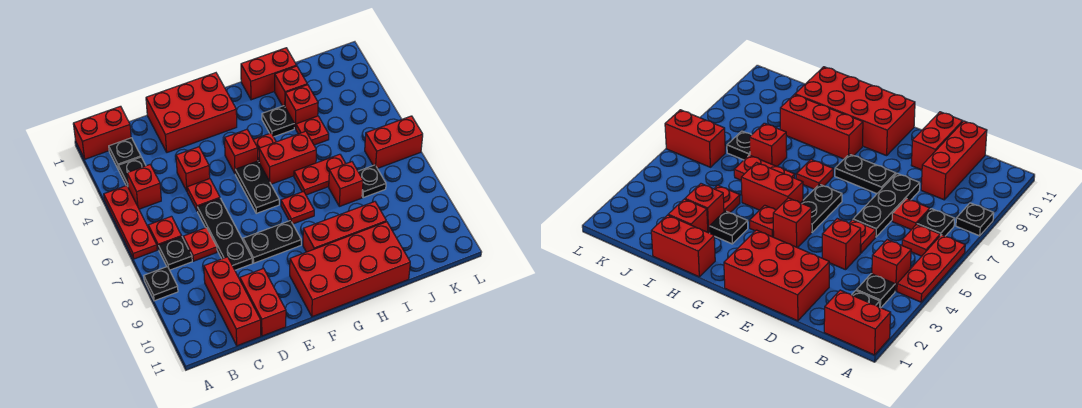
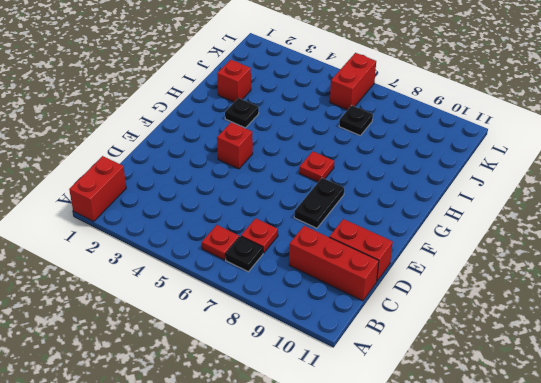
none -> red 1x3 plate [104,186,157,259]
none -> black 1x1 plate [144,267,178,301]
none -> black 1x1 plate [109,138,141,170]
none -> black 1x1 plate [118,157,146,186]

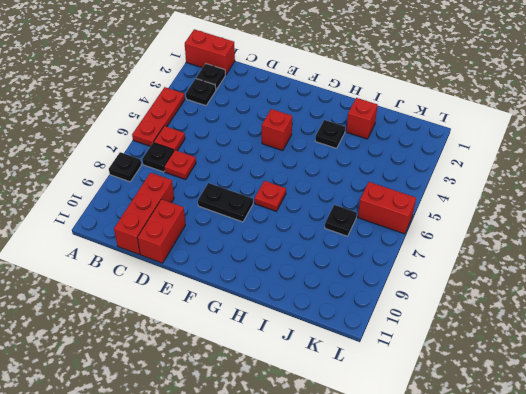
none -> red 1x1 brick [127,165,161,209]
none -> red 2x3 brick [146,73,237,152]
none -> red 1x1 brick [176,147,210,191]
none -> red 1x1 plate [187,179,220,211]

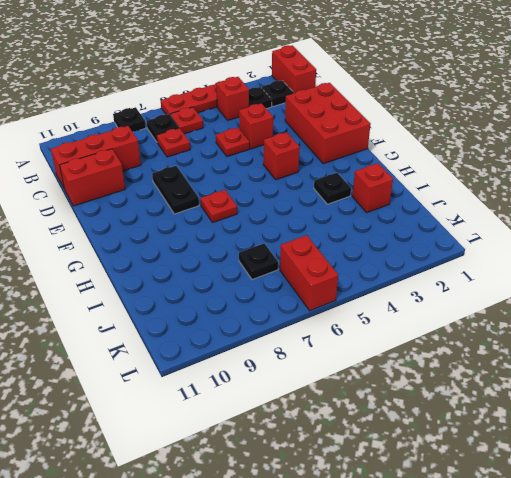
none -> black 1x3 plate [197,198,252,270]
none -> black 1x2 plate [235,161,279,213]
none -> red 2x4 brick [290,222,410,317]
none -> red 1x1 plate [253,133,276,161]

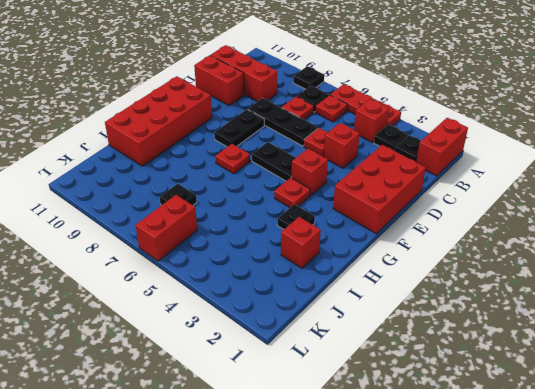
none -> red 1x2 brick [259,131,316,184]
none -> red 1x3 brick [303,202,386,252]
none -> red 1x2 brick [241,48,297,100]
none -> red 1x2 plate [294,154,346,195]

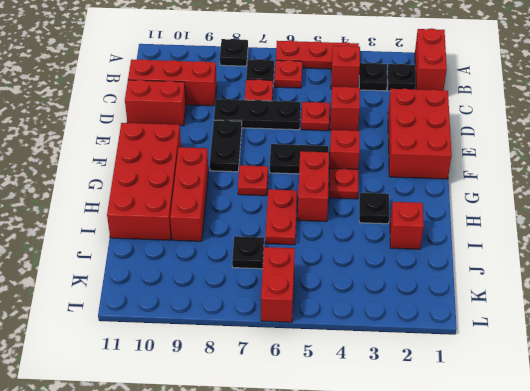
none -> red 1x2 brick [241,48,297,100]
none -> red 1x1 brick [285,85,318,129]
none -> red 1x1 plate [296,116,329,145]
none -> red 1x1 brick [329,162,363,206]

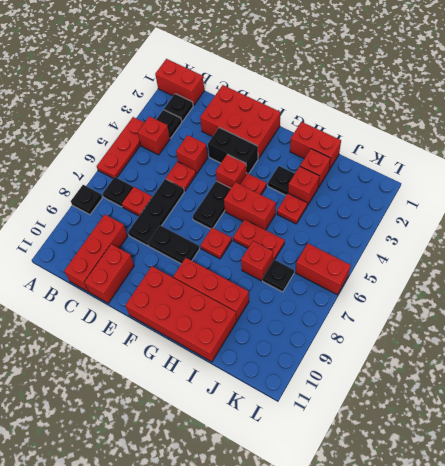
black 1x2 brick [208,128,258,174] -> none
none -> red 1x1 plate [148,216,182,250]

